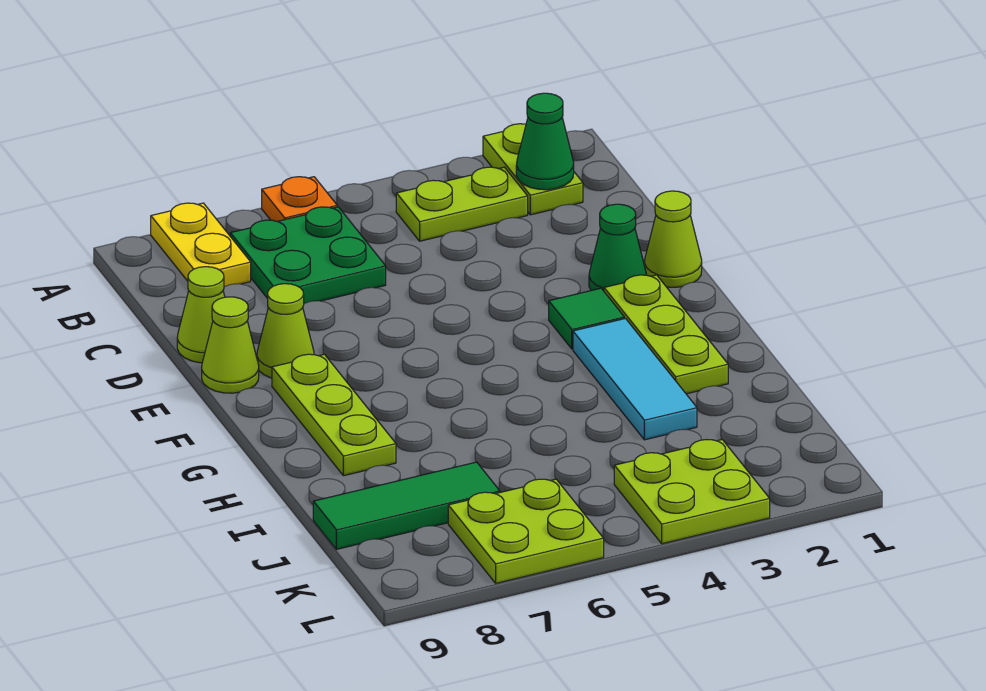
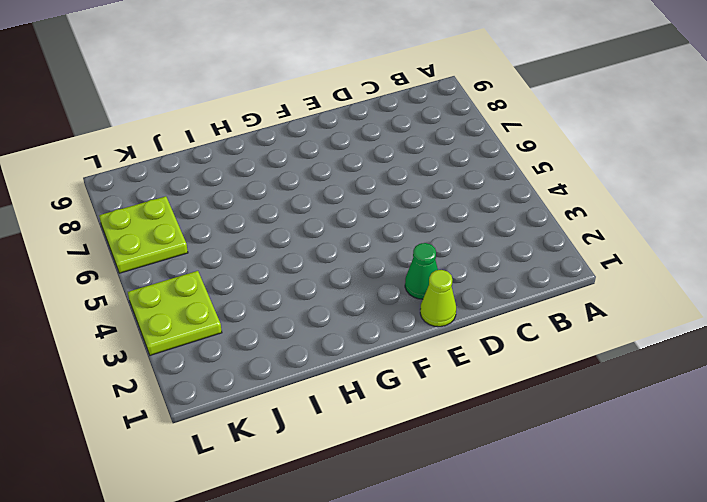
none -> lime 1x2 plate [483,124,583,215]
none -> orange 1x1 plate [262,177,337,221]
none -> yellow 1x2 plate [151,203,251,287]

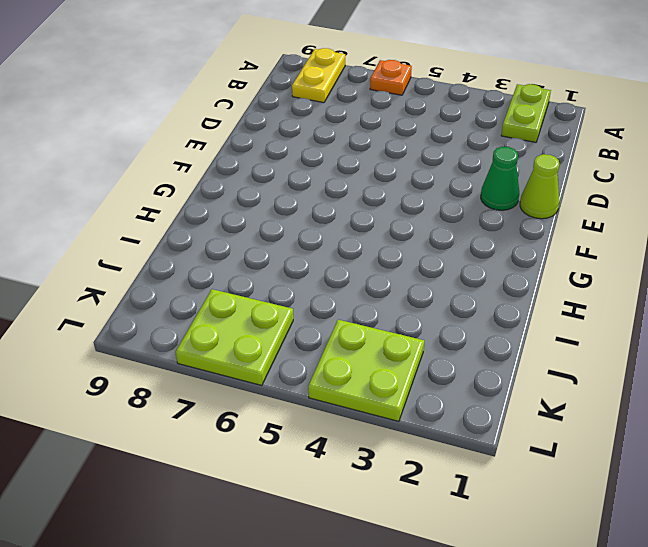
none -> lime 1x2 plate [396,167,528,241]
none -> green 2x2 plate [230,207,386,303]
none -> lime 1x1 cone [177,267,225,363]

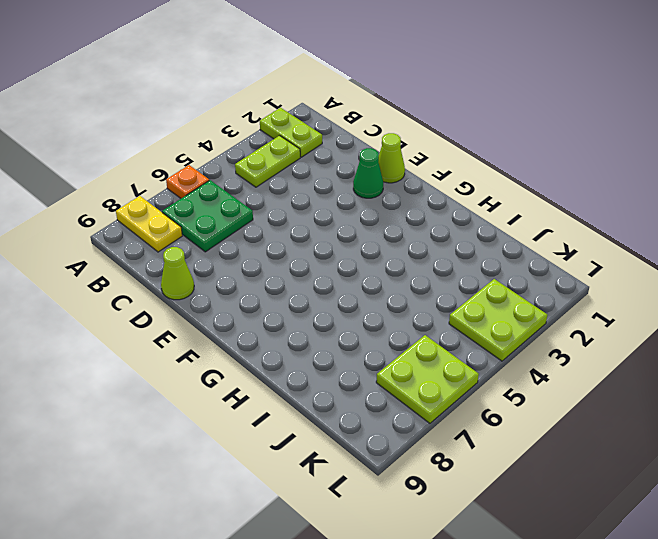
none -> lime 1x1 cone [257,284,314,378]
none -> lime 1x1 cone [202,297,259,393]
none -> lime 1x3 plate [604,275,728,394]

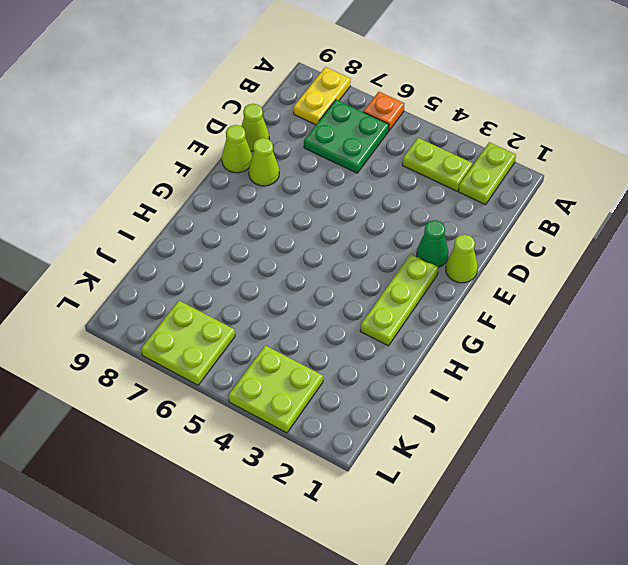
none -> green 1x1 tile [549,288,624,349]
none -> lime 1x3 plate [272,354,396,476]
none -> cyan 1x3 tile [573,318,697,440]

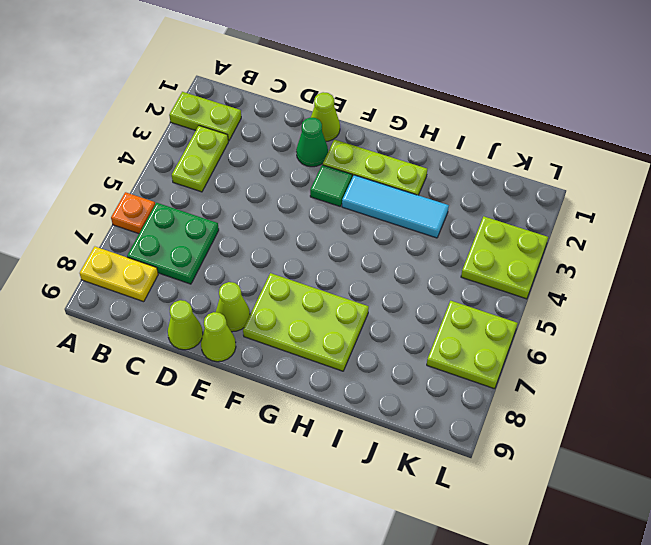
lime 2x3 plate [243,273,369,371] -> lime 1x3 plate [272,354,396,476]
none -> green 1x3 tile [313,462,500,549]
none -> green 1x1 cone [516,93,574,190]

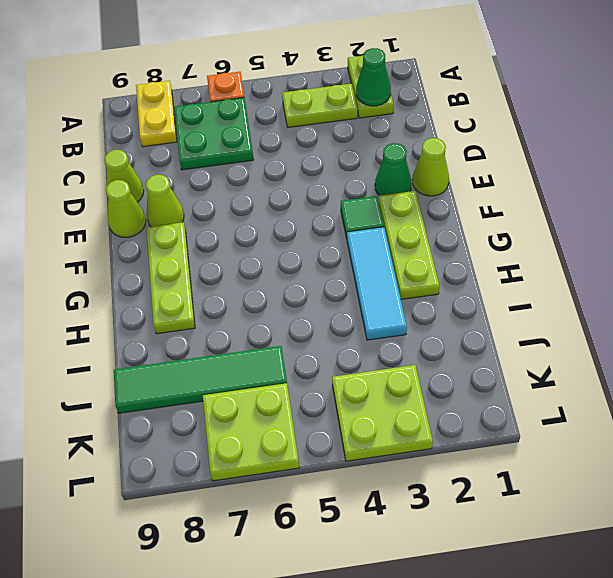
green 1x4 tile [114,346,287,413] -> green 1x3 tile [313,462,500,549]

